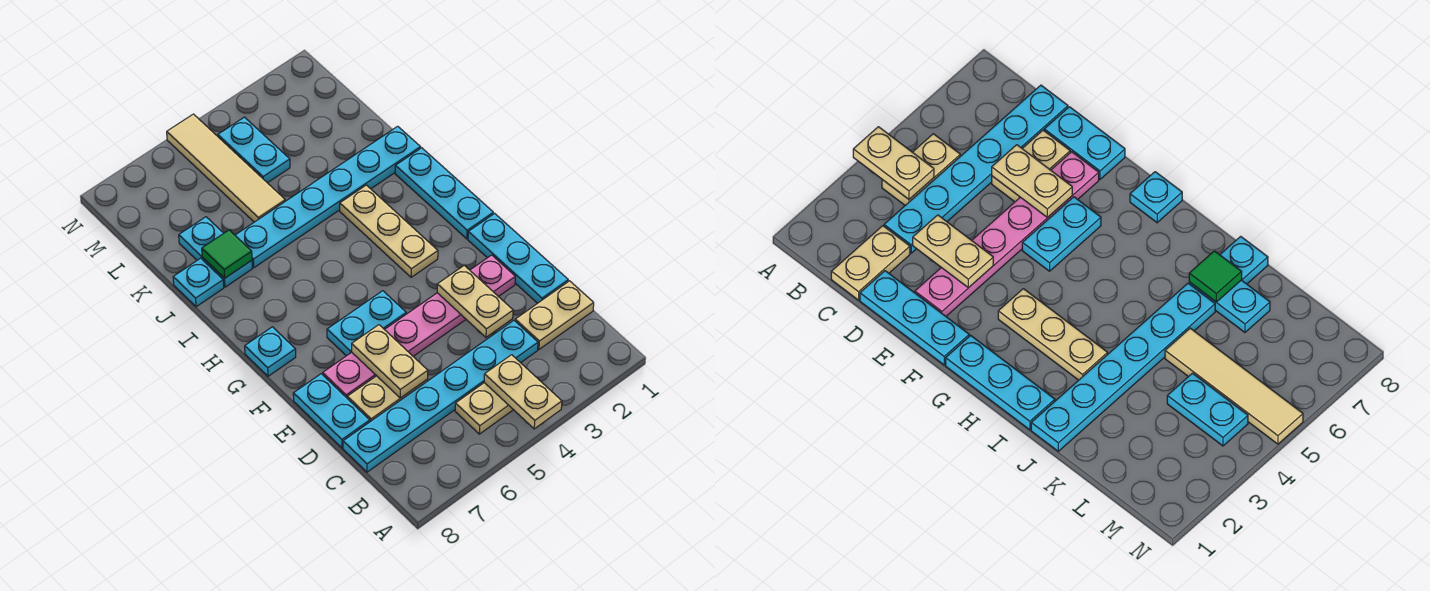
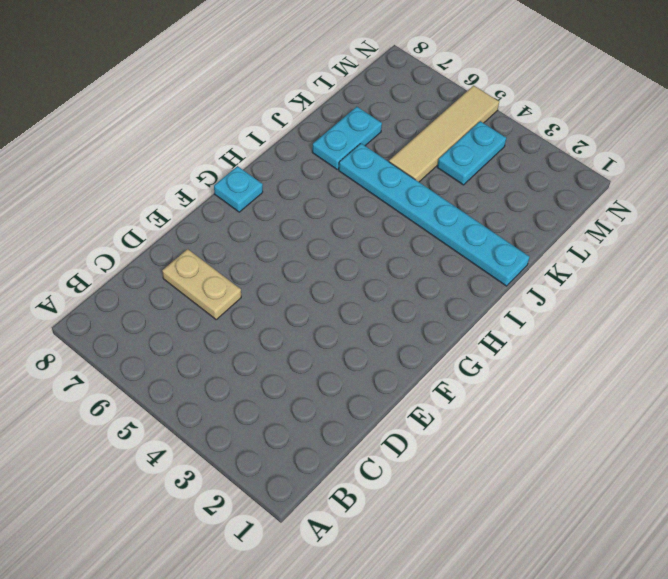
none -> tan 1x2 plate [455,383,513,434]
none -> tan 1x2 plate [515,281,594,349]
none -> cyan 1x6 plate [343,320,538,472]

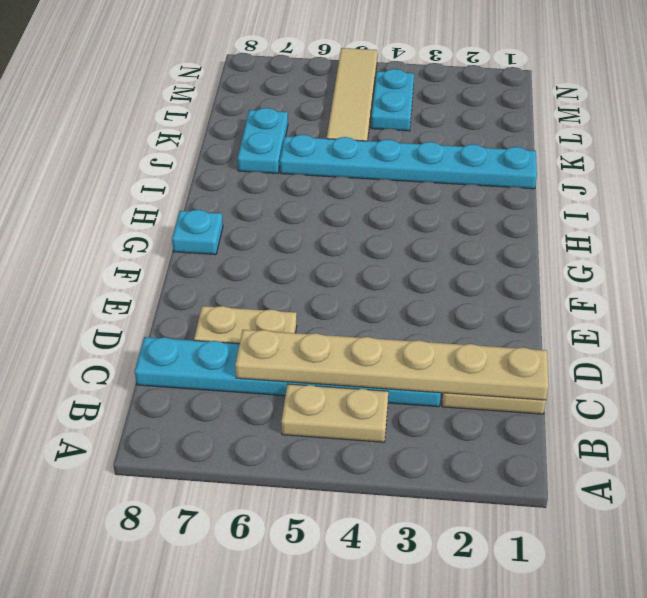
tan 1x6 plate [235,330,549,400] -> none
none -> cyan 1x3 plate [468,213,568,303]
none -> cyan 1x2 plate [293,374,370,448]
none -> pink 1x6 plate [323,255,515,398]

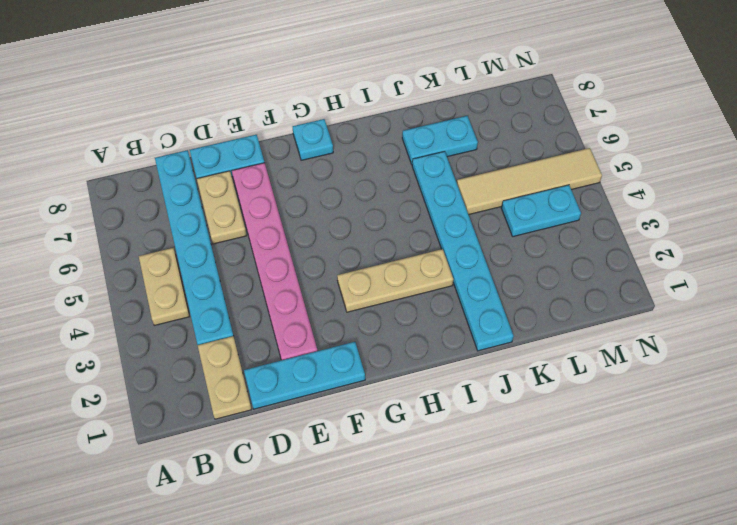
none -> cyan 1x2 plate [327,291,406,356]
none -> cyan 1x3 plate [395,148,493,239]
none -> cyan 1x1 plate [173,258,224,307]

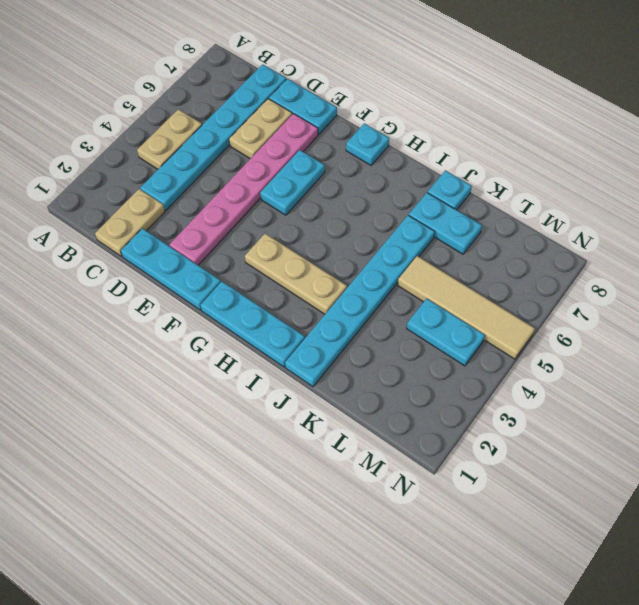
none -> tan 1x2 plate [484,355,562,429]
none -> tan 1x2 plate [437,266,513,337]
none -> tan 1x2 plate [352,325,428,398]

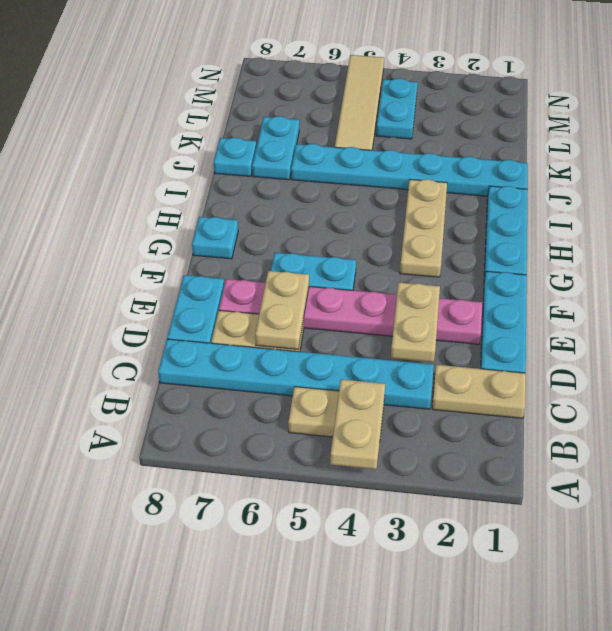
none -> green 1x1 tile [202,230,252,278]

